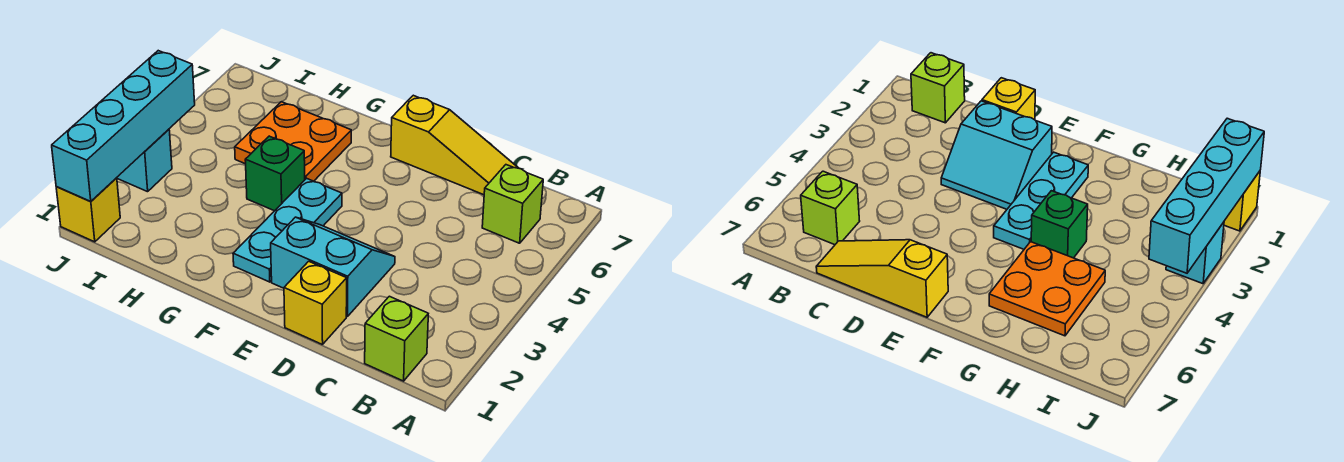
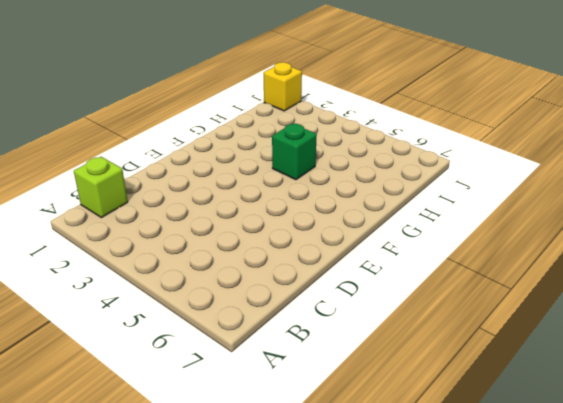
none -> lime 1x1 brick [482,165,543,243]
none -> yellow 1x3 slope [391,95,518,195]

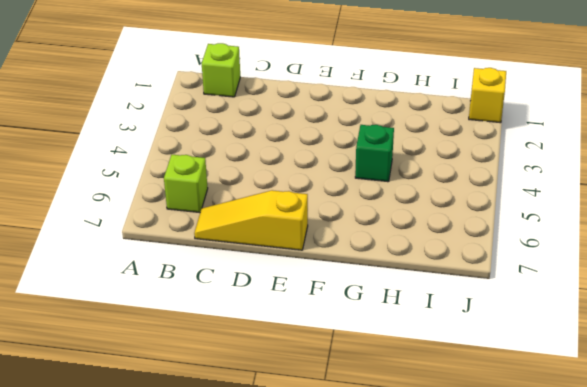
none -> yellow 1x1 brick [284,261,347,345]
none -> cyan 2x2 slope [271,217,395,316]

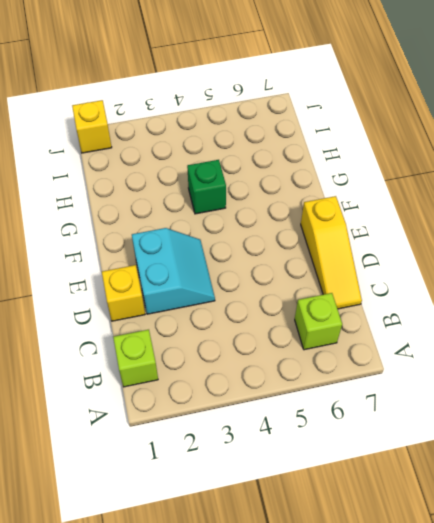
none -> cyan 1x3 plate [233,178,342,282]
none -> orange 2x2 plate [235,102,351,181]

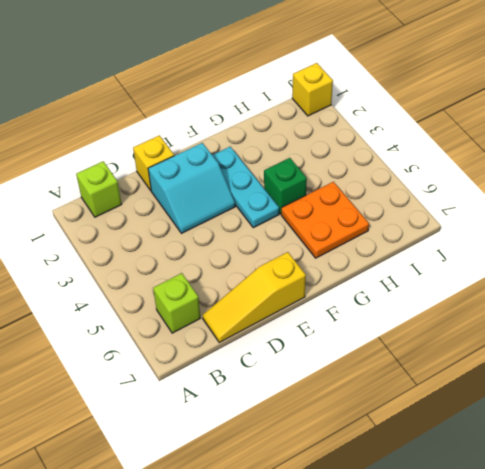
none -> cyan 1x1 brick [117,129,172,192]
none -> cyan 1x4 brick [52,51,195,201]

